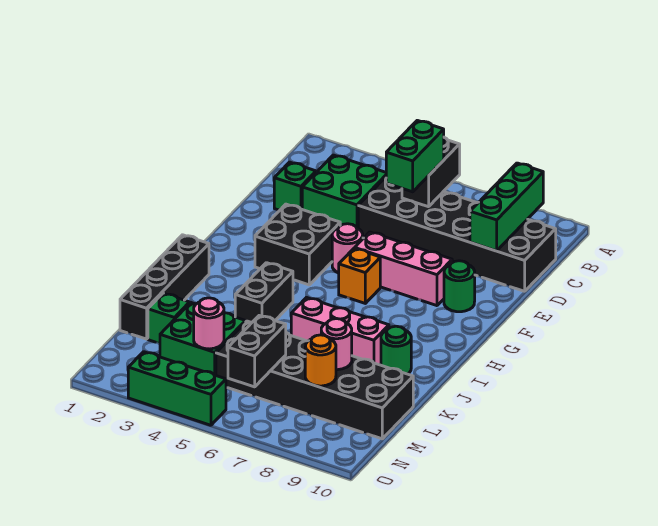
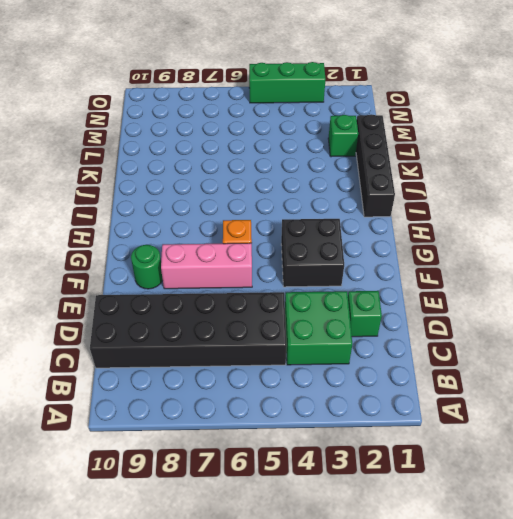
none -> pink 1x1 round brick [332,224,363,273]
none -> black 1x2 brick [235,263,293,322]
none -> pink 1x3 brick [291,297,389,365]

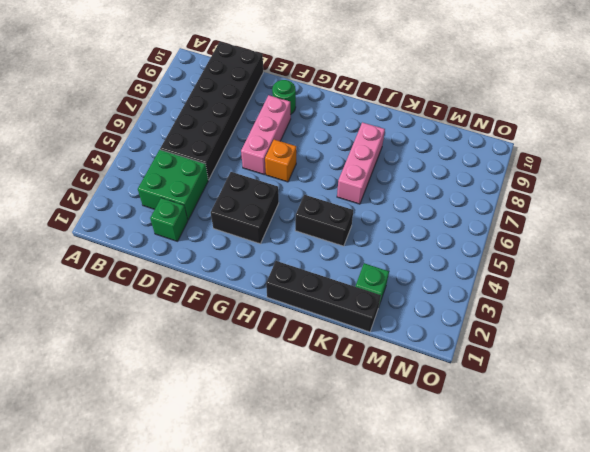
none -> pink 1x1 round brick [332,224,363,273]
none -> green 1x1 round brick [381,326,411,374]
none -> green 2x2 brick [160,303,245,375]

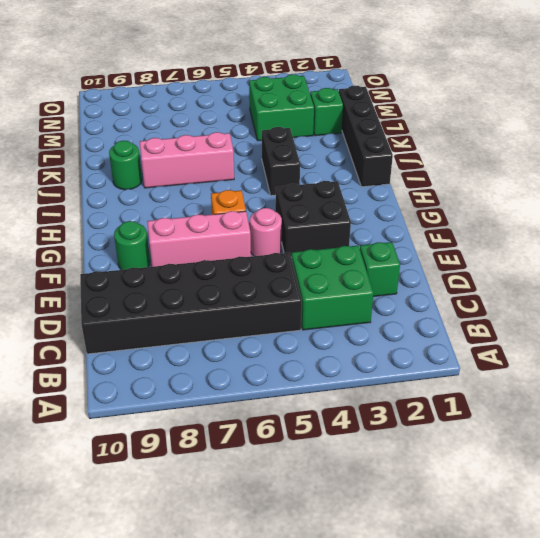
none -> black 2x6 brick [216,321,413,439]
none -> green 1x3 brick [128,352,226,425]
none -> black 1x2 brick [402,138,460,207]

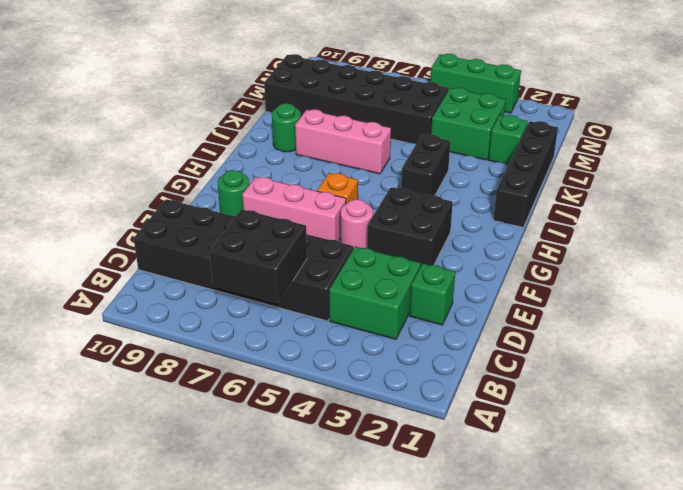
black 2x2 brick [210,209,307,303] -> black 1x2 brick [402,138,460,207]
none -> green 1x3 brick [470,163,543,251]
none -> pink 1x1 round brick [321,319,352,370]
none -> pink 1x1 round brick [194,298,224,349]

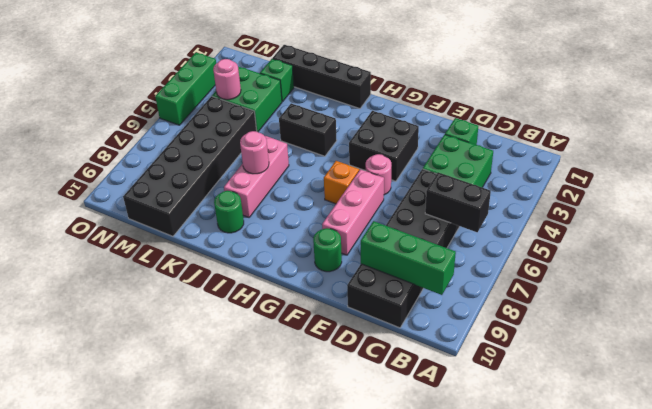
pink 1x1 round brick [240,131,269,174] -> pink 1x1 round brick moved to [321,319,352,370]
none -> black 1x2 brick [228,316,286,387]
none -> orange 1x1 round brick [305,335,336,386]
none -> green 1x2 brick [386,120,444,192]

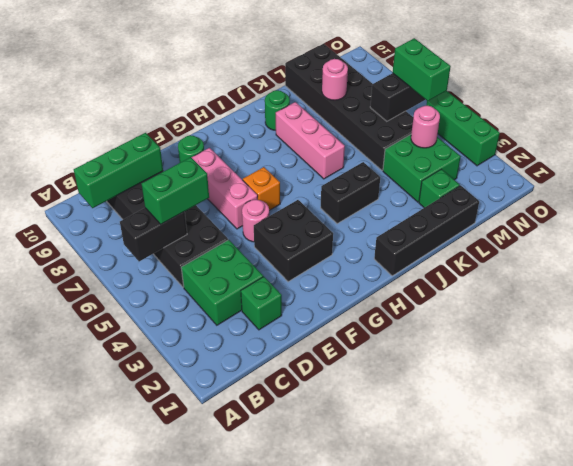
green 1x2 brick [393,38,451,101] -> none
none -> orange 1x1 round brick [305,335,336,386]

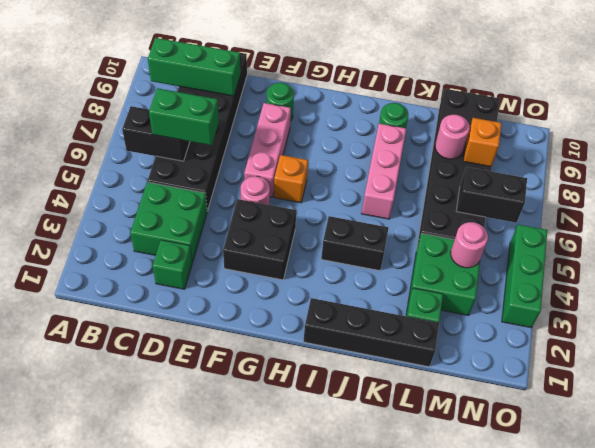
orange 1x1 brick [463,118,502,167] -> orange 1x1 round brick [305,335,336,386]

